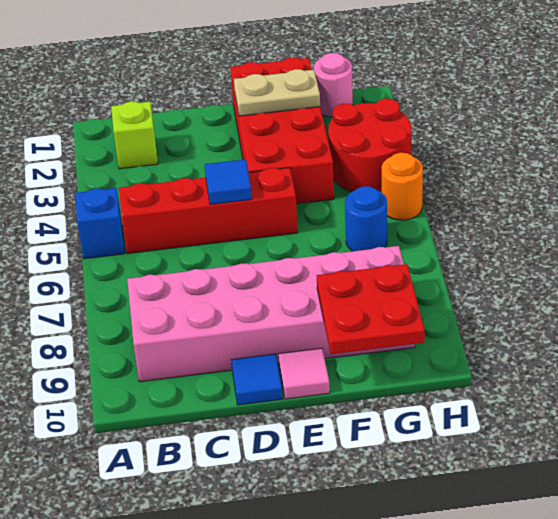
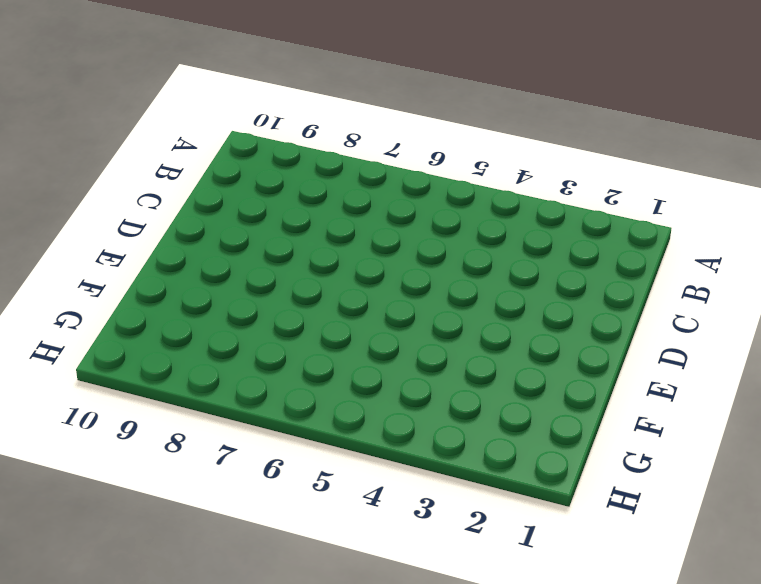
none -> blue 1x1 brick [75,188,125,259]
none -> lime 1x1 brick [111,101,158,169]
none -> red 1x4 brick [119,168,298,254]

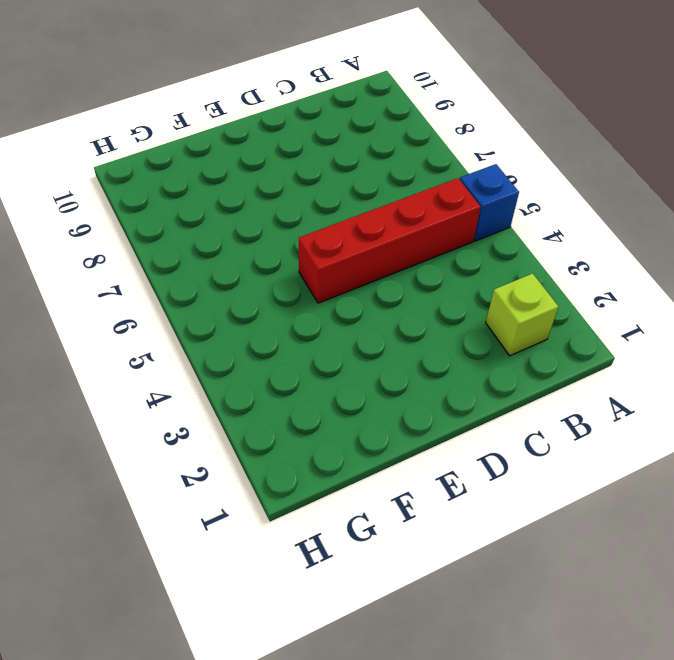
none -> pink 2x6 brick [127,246,415,382]
none -> blue 1x1 tile [232,354,282,405]
none -> red 2x4 brick [230,57,334,204]

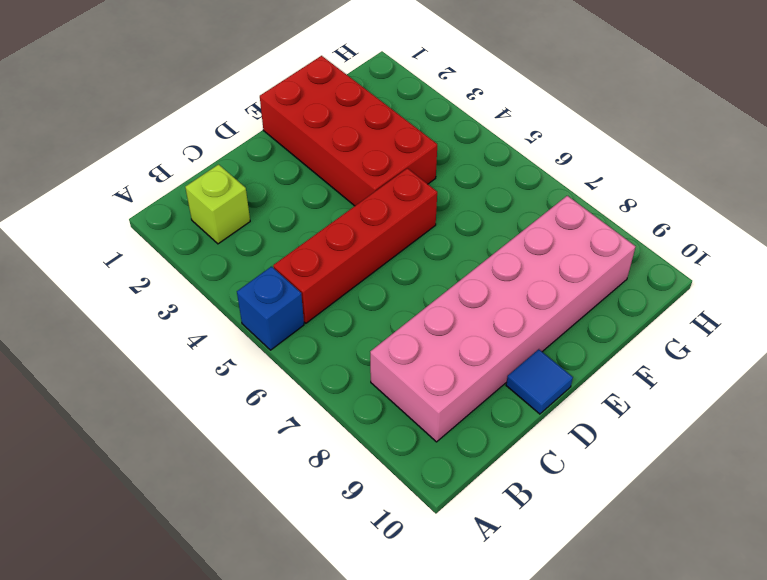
none -> pink 1x1 tile [278,348,330,399]
none -> pink 1x1 round brick [314,53,353,117]
none -> red 2x2 round brick [328,99,411,192]

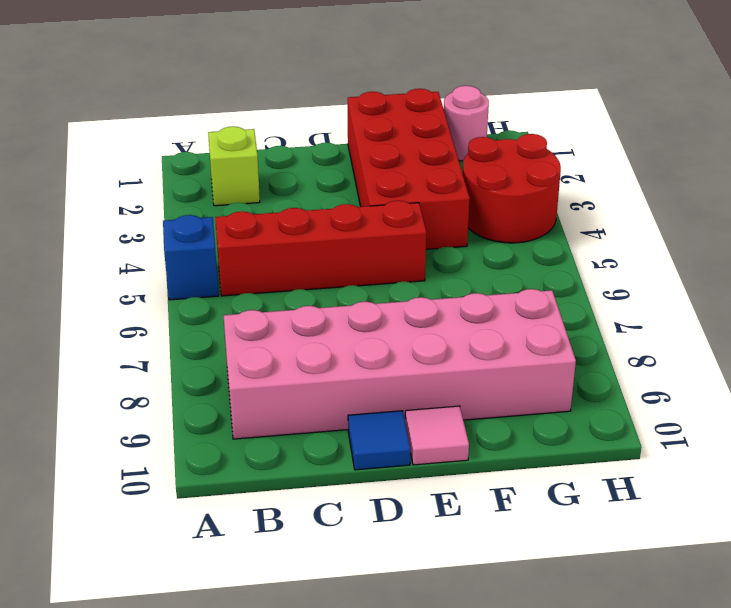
none -> blue 1x1 round brick [345,186,387,251]
none -> orange 1x1 round brick [382,153,423,220]
none -> blue 1x1 tile [205,159,252,204]

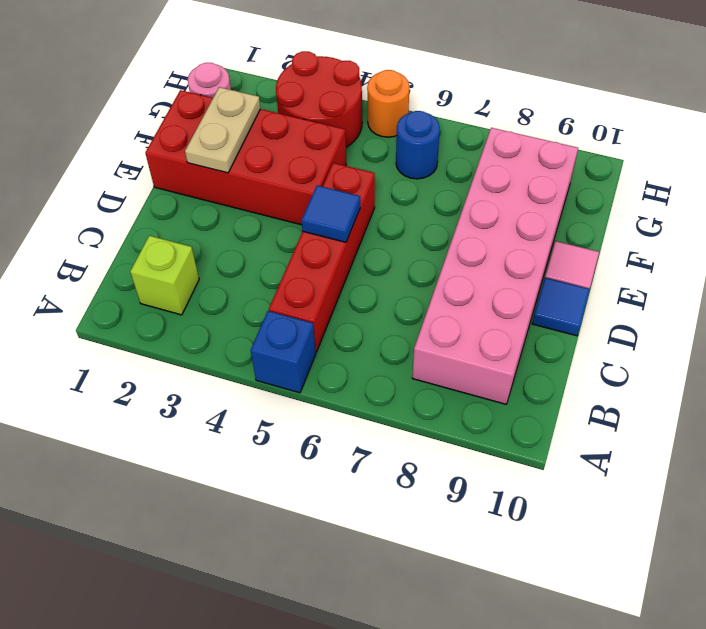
none -> red 2x2 plate [317,264,425,354]

